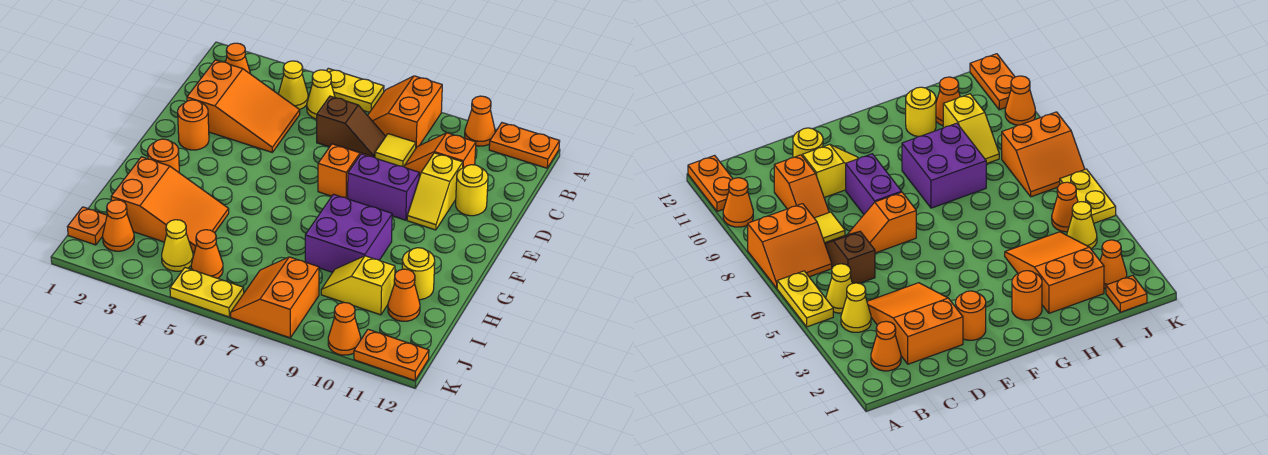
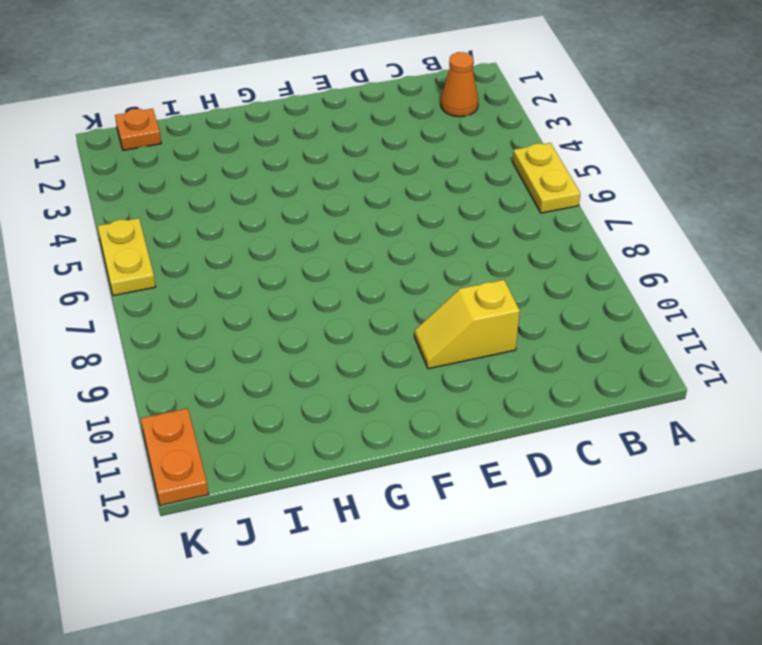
none -> orange 2x2 slope [368,76,442,147]
none -> orange 1x1 cone [465,96,495,146]
none -> orange 1x2 plate [489,123,560,168]
none -> yellow 1x1 cone [279,61,308,110]

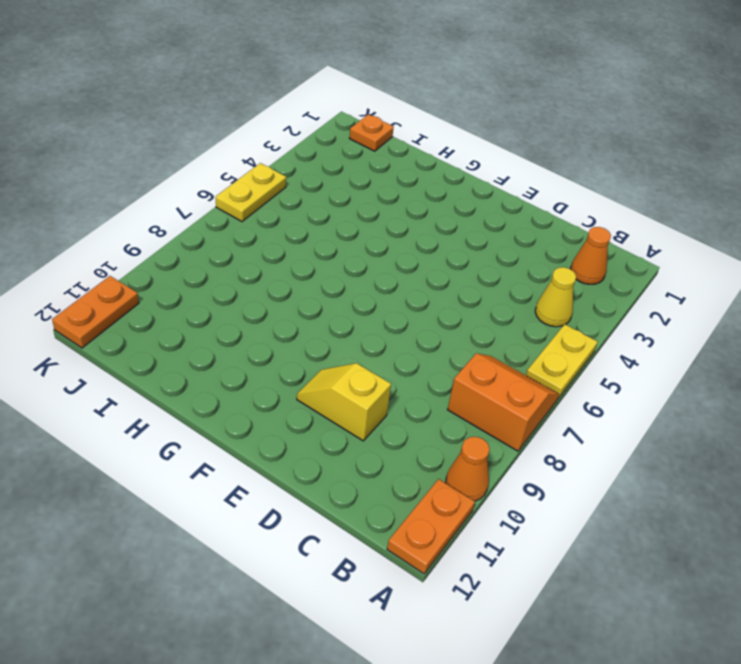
none -> yellow 1x1 cone [307,70,335,119]
none -> orange 2x3 slope [187,60,300,152]
none -> brown 1x2 slope [317,96,386,158]
none -> yellow 1x1 tile [375,134,416,167]

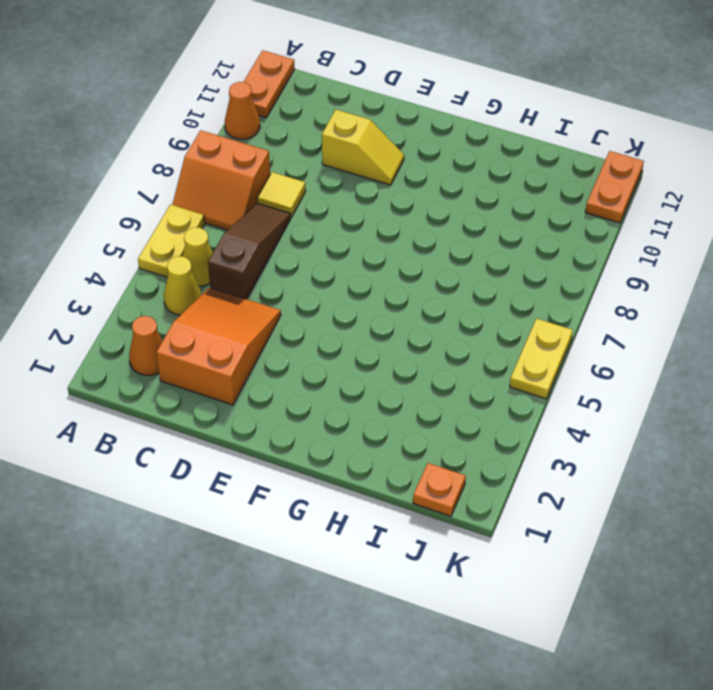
brown 1x3 slope [208,203,291,299] -> brown 1x2 slope [317,96,386,158]
none -> orange 1x2 slope [404,133,476,176]
none -> orange 1x2 slope [318,144,369,199]
none -> yellow 1x1 round brick [456,165,488,216]
none -> orange 1x1 round brick [178,100,209,150]

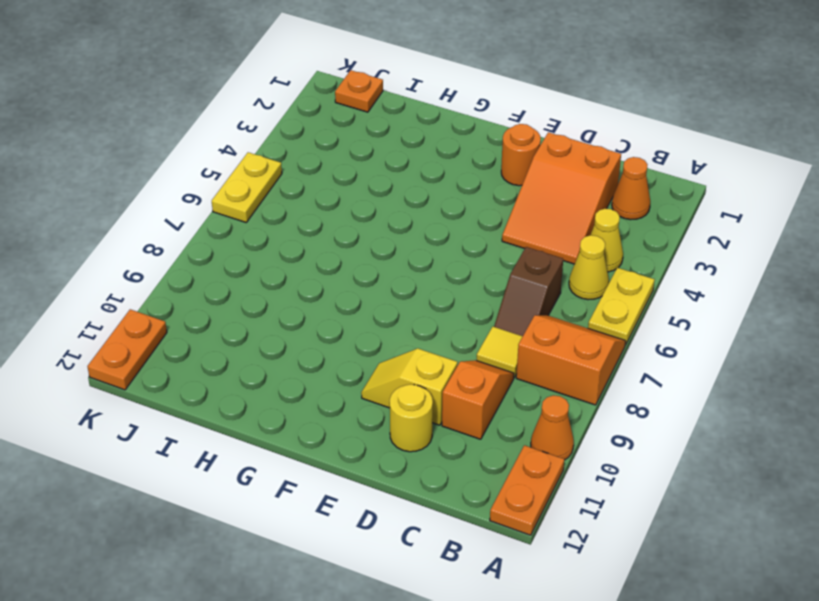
none -> orange 1x2 slope [318,144,369,199]
none -> purple 1x2 brick [348,154,419,220]
none -> orange 1x1 round brick [148,139,179,172]
none -> purple 2x2 brick [305,194,392,272]

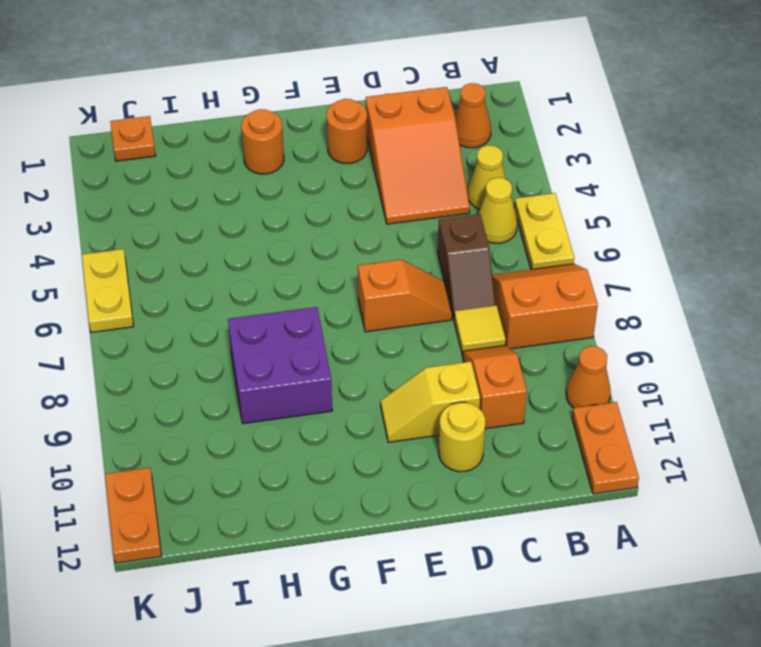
none -> purple 1x2 brick [348,154,419,220]
none -> orange 2x3 slope [111,157,229,252]
none -> yellow 1x1 round brick [402,248,435,300]
none -> yellow 1x2 slope [321,256,395,315]

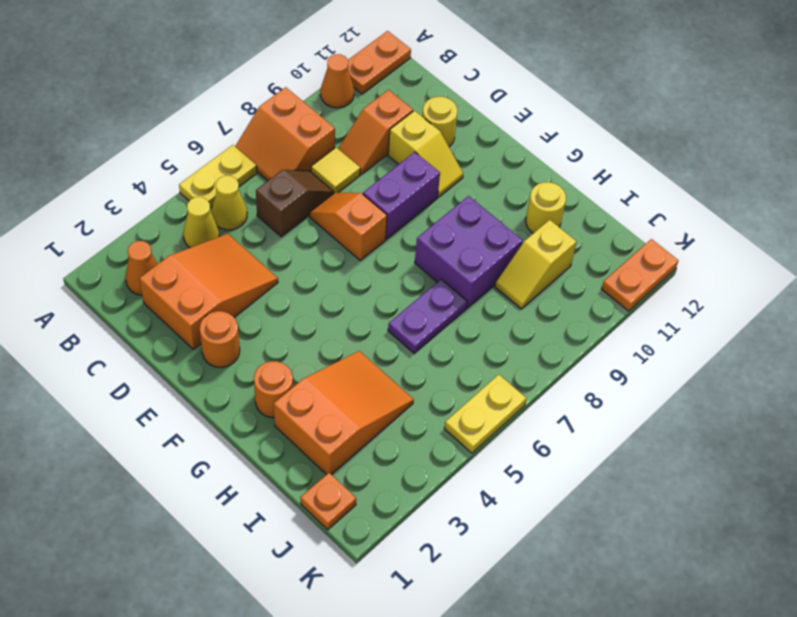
purple 1x2 plate [388,279,467,353] -> none
none -> orange 1x1 cone [388,269,420,321]
none -> orange 1x1 cone [103,200,134,251]
none -> yellow 1x1 cone [162,220,193,271]
none -> orange 1x1 cone [191,230,223,278]

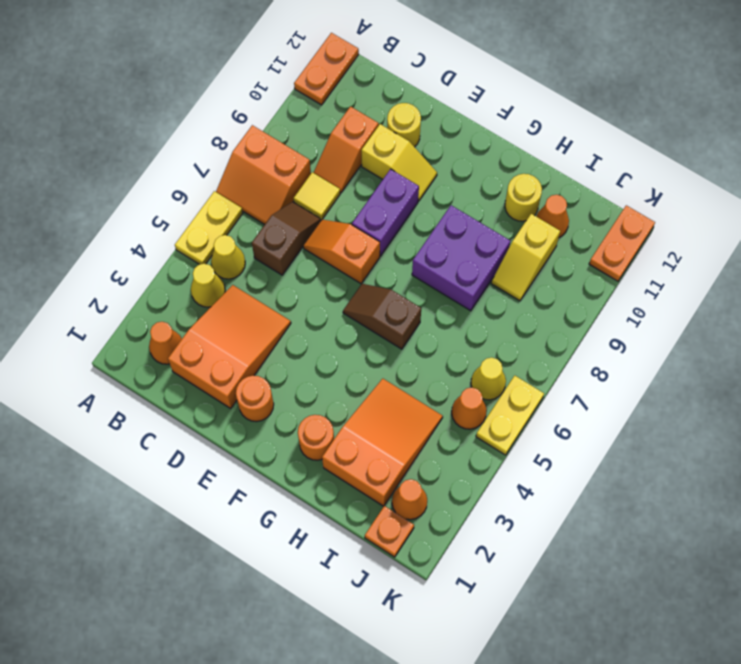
brown 1x2 slope [343,284,421,349] -> none
yellow 1x1 cone [471,358,506,400] -> yellow 1x1 cone moved to [162,220,193,271]
none -> orange 1x1 cone [465,96,495,146]
none -> orange 2x2 slope [231,257,319,338]
none -> orange 1x1 cone [328,303,361,355]

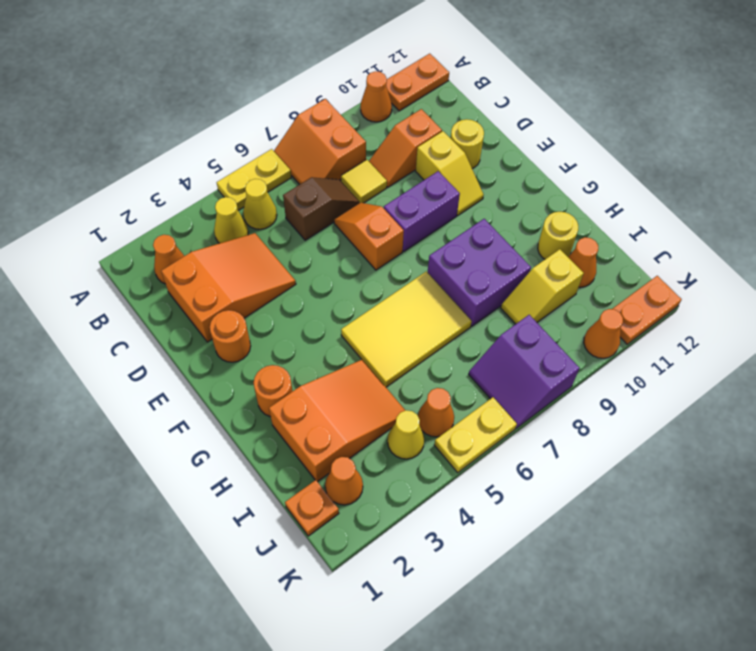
yellow 2x3 tile [341,271,472,387] -> none
purple 2x2 slope [469,315,579,428] -> orange 2x2 slope [231,257,319,338]

